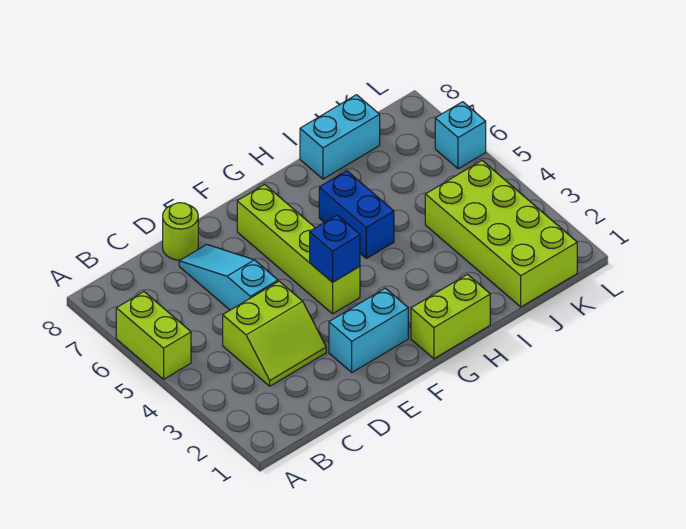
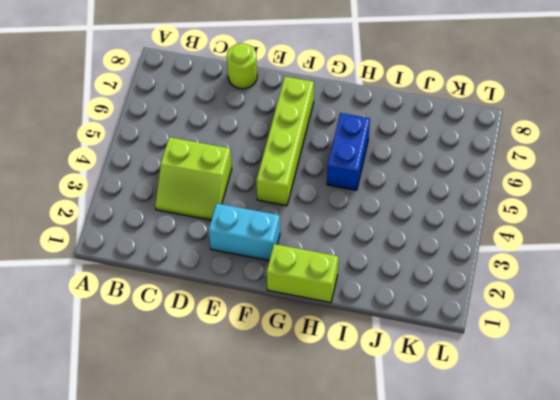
none -> lime 1x2 brick [116,292,191,379]
none -> cyan 1x3 slope [179,245,278,310]
none -> cyan 1x2 brick [300,95,380,179]

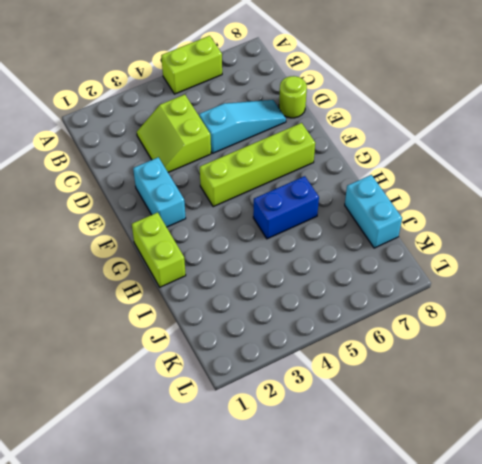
none -> lime 2x4 brick [425,161,577,307]
none -> cyan 1x1 brick [435,102,486,169]
none -> blue 1x1 brick [310,215,360,282]

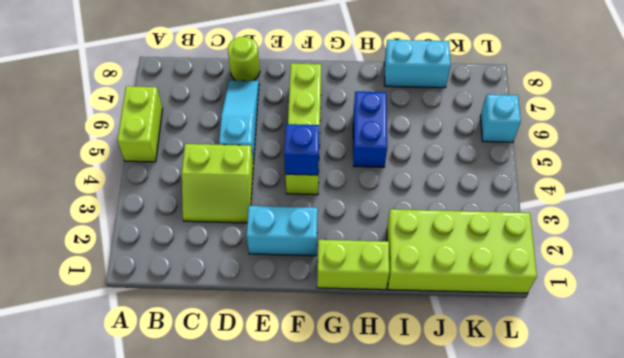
lime 2x4 brick [387,209,537,293] -> lime 2x4 brick turned to [425,161,577,307]

